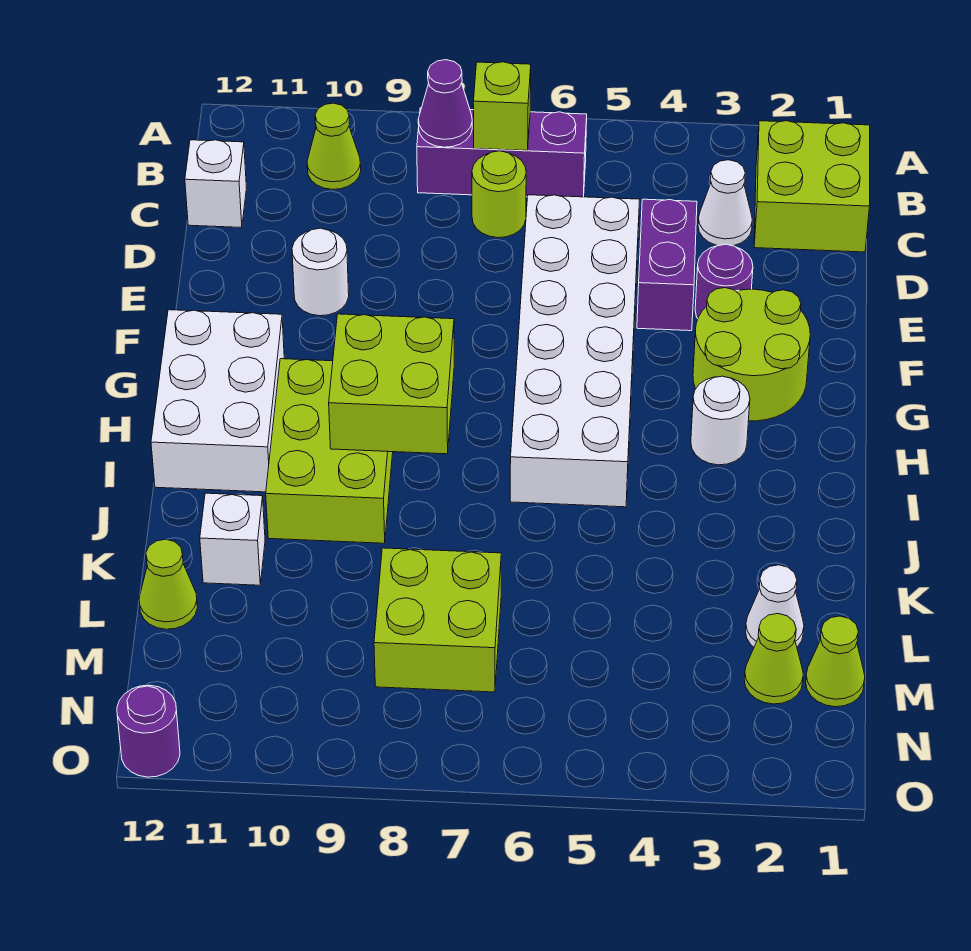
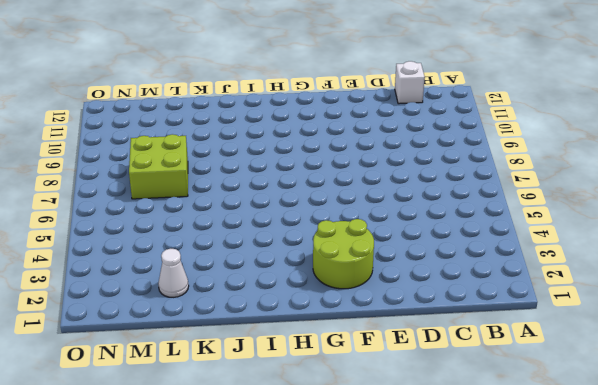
none -> lime 2x2 brick [754,121,870,252]
none -> purple 1x3 brick [417,108,587,197]
none -> lime 1x1 cone [307,103,361,189]

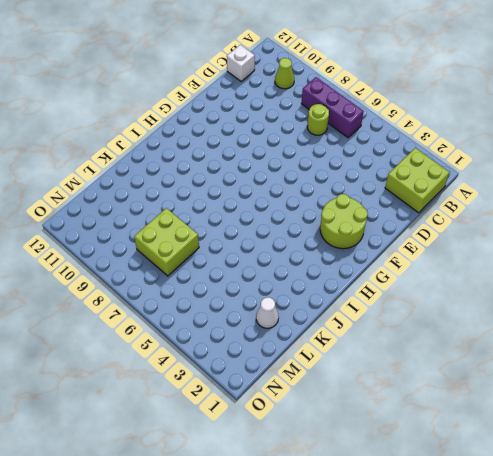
none -> white 1x1 cone [698,160,752,246]
none -> purple 1x2 brick [637,199,697,331]
none -> white 2x6 brick [510,195,639,507]

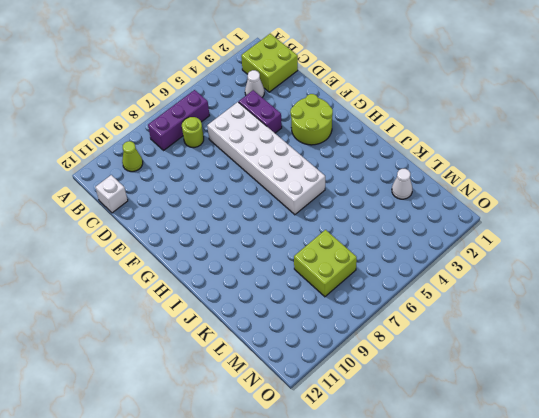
none -> purple 1x1 round brick [695,244,753,318]
none -> white 1x1 round brick [292,228,349,316]
none -> white 2x3 brick [151,310,284,492]

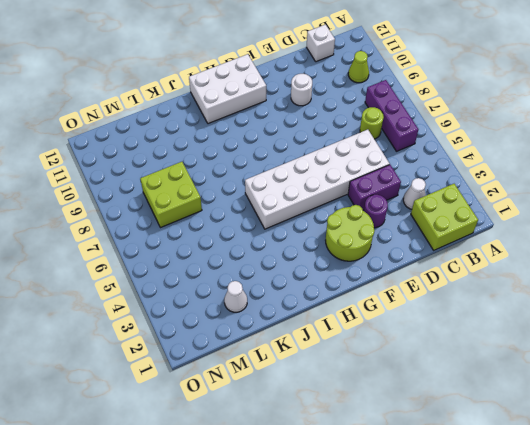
none -> white 1x1 round brick [691,376,750,465]
none -> lime 2x3 brick [266,359,393,543]
none -> white 1x1 brick [200,493,265,585]

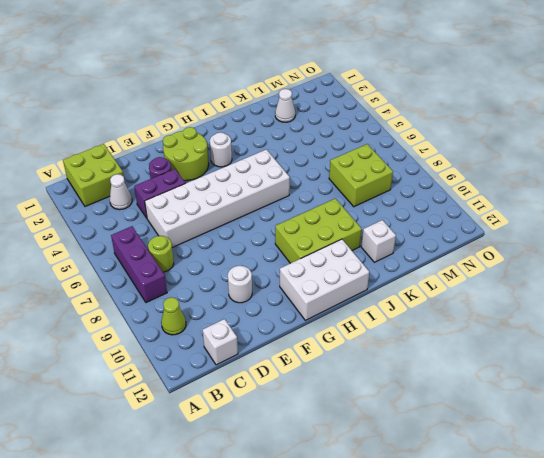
none -> lime 1x1 cone [139,539,197,629]
none -> lime 1x1 cone [806,616,865,707]
none -> lime 1x1 cone [744,614,803,704]

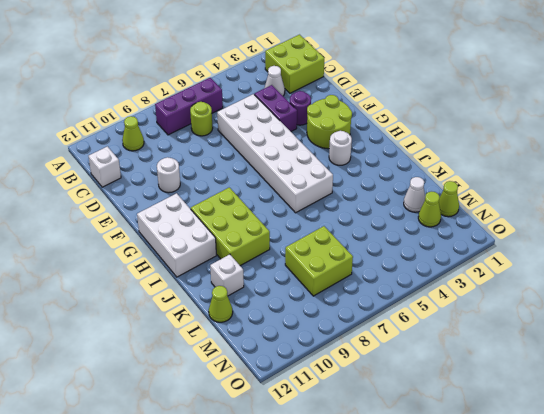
none -> purple 1x1 round brick [117,685,180,777]
none -> lime 1x1 brick [473,62,531,151]
none -> purple 1x1 cone [418,60,472,147]

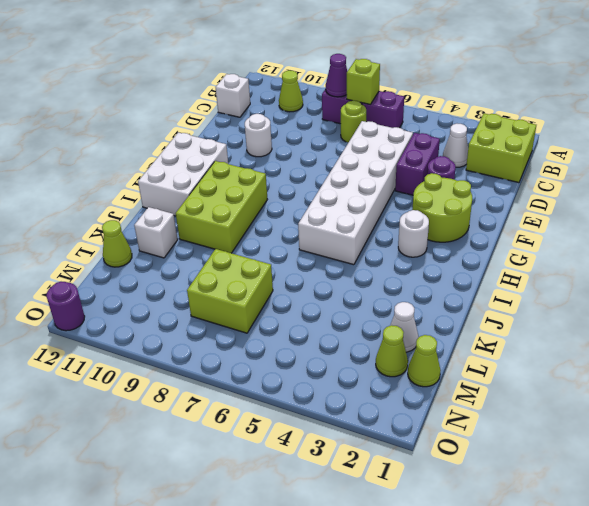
none -> lime 2x2 brick [329,314,454,454]

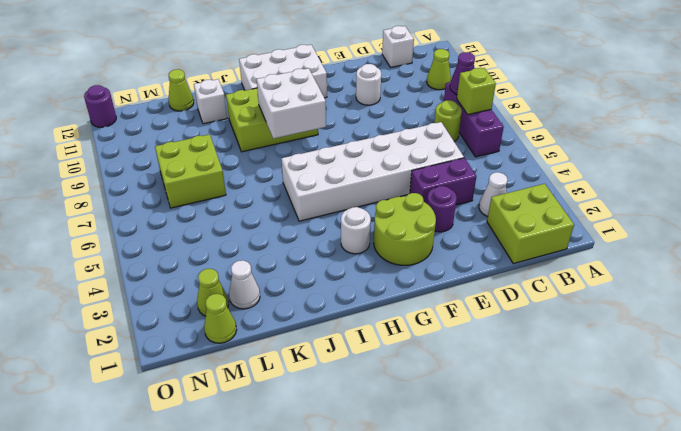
white 2x2 brick [257,68,326,139] -> lime 2x2 brick [329,314,454,454]

